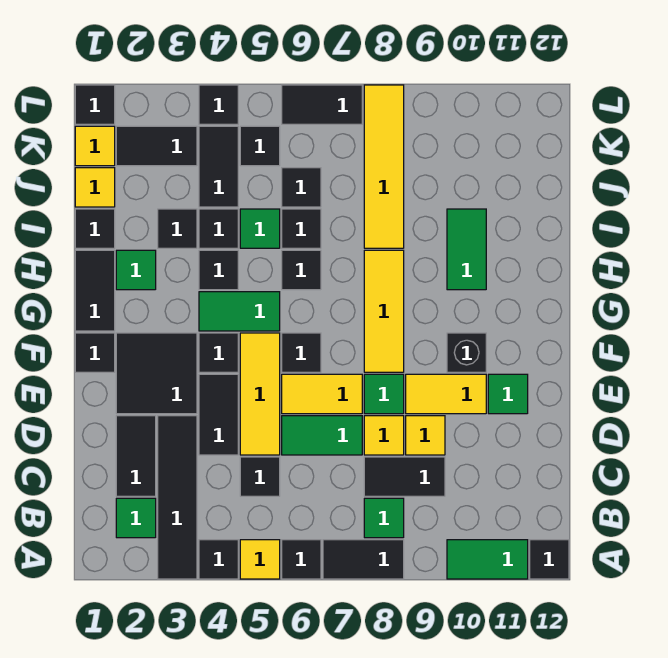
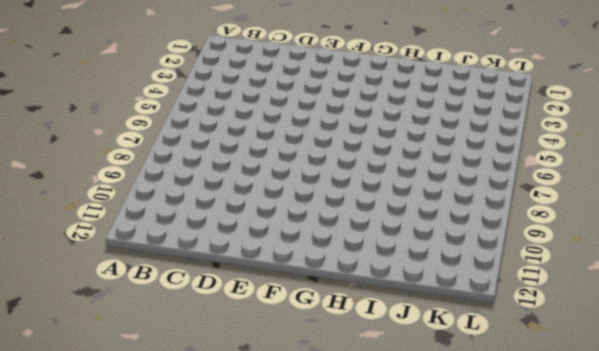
none -> black 1x4 tile [158,416,197,579]
none -> black 1x1 tile [199,540,238,579]
none -> yellow 1x1 tile [240,540,280,579]
none -> black 1x1 tile [282,540,321,579]

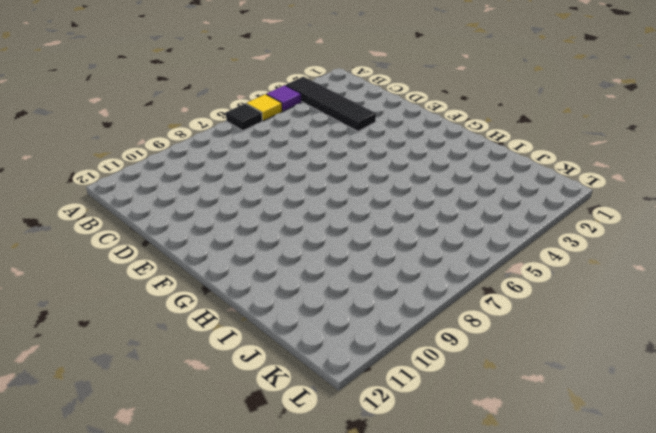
purple 1x1 tile [266,85,301,111] -> black 1x1 tile [199,540,238,579]
none -> black 1x2 tile [323,540,404,579]
none -> green 1x2 tile [447,540,528,579]
none -> black 1x1 tile [530,540,569,579]
none -> green 1x1 tile [116,498,156,538]

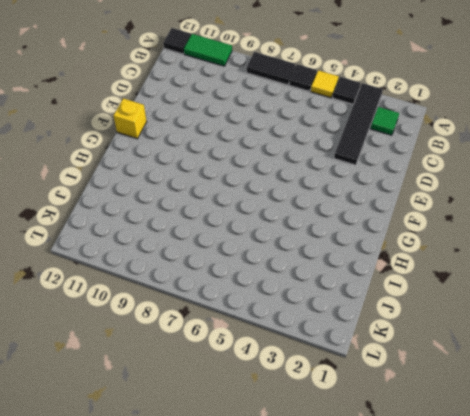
yellow 1x1 brick [114,98,147,139] -> none
none -> green 1x1 tile [364,498,404,538]
none -> black 1x2 tile [116,416,156,496]
none -> black 1x1 tile [240,457,280,496]
none -> black 1x2 tile [364,457,445,496]

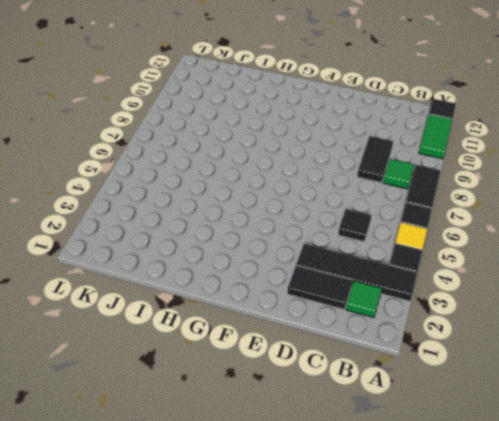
none -> black 1x2 tile [199,374,238,455]
none -> yellow 1x3 tile [240,333,280,455]
none -> green 1x2 tile [282,416,362,455]
none -> yellow 1x1 tile [364,416,404,455]

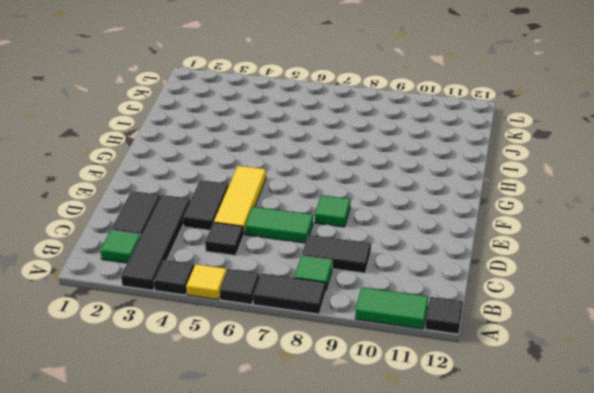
none -> yellow 1x1 tile [364,416,404,455]
none -> yellow 1x1 tile [406,416,445,455]
none -> black 2x2 tile [116,333,197,414]
none -> yellow 1x2 tile [282,374,362,414]

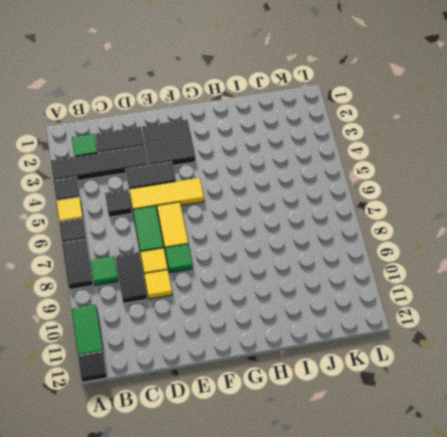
none -> yellow 1x2 tile [406,374,486,414]
none -> green 1x1 tile [488,374,528,414]
none -> black 1x1 tile [75,333,115,372]
none -> black 1x1 tile [199,333,238,372]

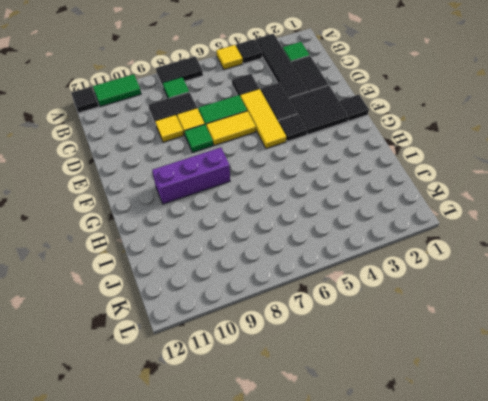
purple 1x3 brick [152,148,230,204] -> yellow 1x3 tile [364,250,404,372]
none -> black 1x1 tile [282,540,321,579]
none -> yellow 1x2 tile [406,374,486,414]
none -> green 1x1 tile [488,374,528,414]
none -> black 1x1 tile [282,333,321,372]

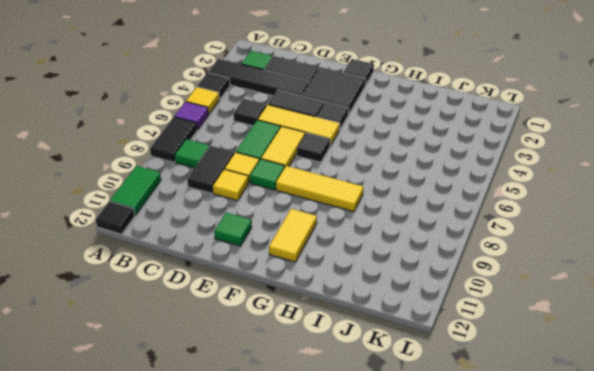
purple 1x1 tile [174,102,208,130] -> black 1x1 tile [282,540,321,579]
yellow 1x2 tile [269,209,317,262] -> yellow 1x2 tile moved to [406,374,486,414]
none -> black 1x1 brick [447,333,486,372]
none -> black 1x2 tile [75,250,115,331]
none -> green 1x2 tile [199,292,280,331]
none -> green 1x1 tile [116,250,156,290]

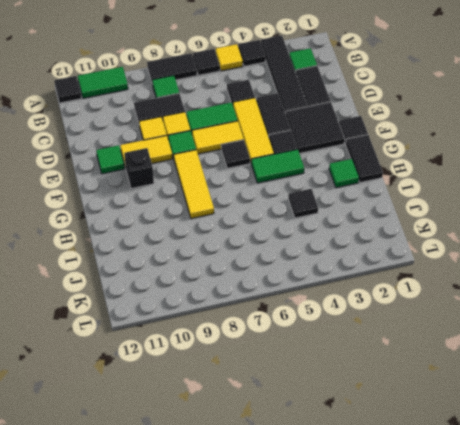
none -> black 1x1 tile [199,250,238,290]
none -> black 1x1 tile [282,250,321,290]
none -> green 1x2 tile [447,209,486,290]
none -> black 1x1 tile [75,209,115,248]

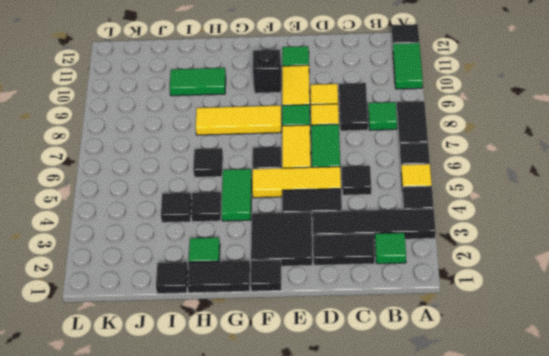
none -> black 1x1 tile [199,333,238,372]
none -> black 1x1 tile [158,209,197,248]
none -> green 1x1 tile [240,209,280,248]
none -> black 1x1 tile [282,209,321,248]

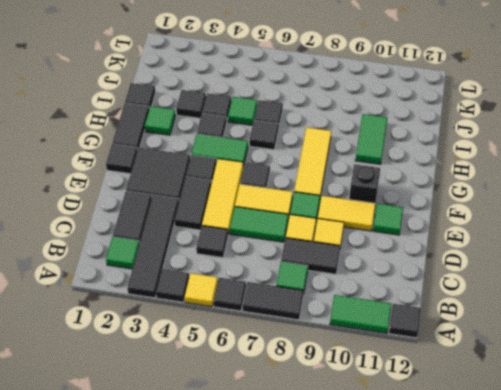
none -> yellow 1x4 tile [364,85,404,248]
none -> yellow 1x1 tile [75,168,115,207]
none -> black 1x2 tile [199,126,238,207]
none -> black 1x1 tile [282,168,321,207]

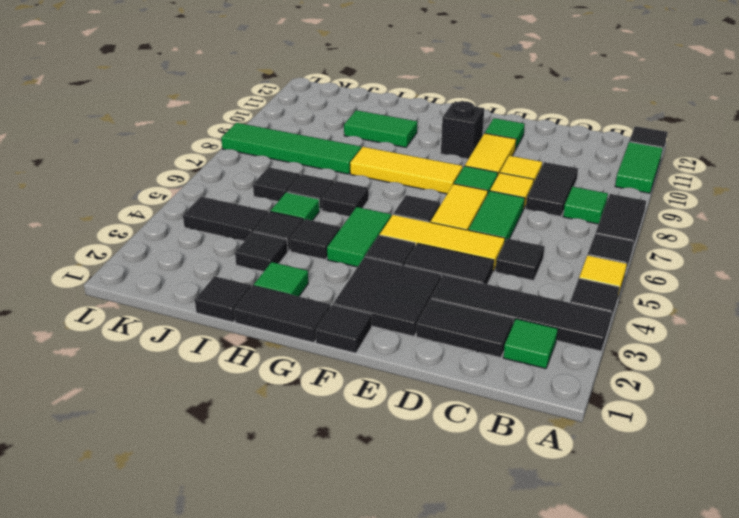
green 1x4 tile [221,123,361,174] -> yellow 1x4 tile [364,85,404,248]
none -> yellow 1x1 tile [75,168,115,207]
none -> yellow 1x1 tile [75,126,115,166]
none -> black 1x2 tile [116,126,197,166]
none -> black 1x1 tile [240,126,280,166]

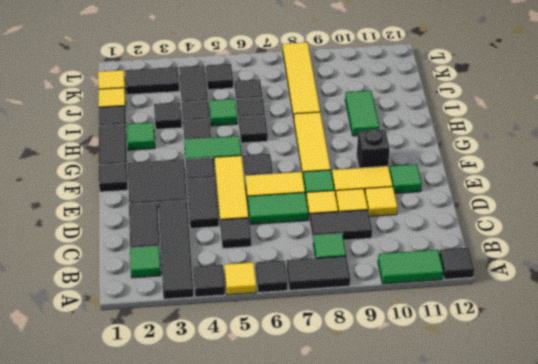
yellow 1x1 tile [365,187,397,216] -> none
none -> black 1x1 tile [75,85,115,124]
none -> black 1x1 tile [199,85,238,124]
none -> black 1x2 tile [282,85,362,124]

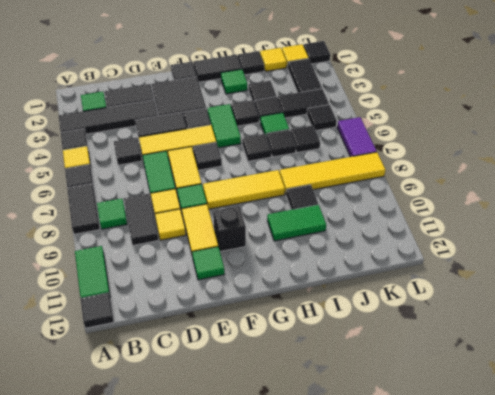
black 1x1 tile [286,185,318,210] -> black 1x1 tile moved to [199,85,238,124]
purple 1x2 tile [337,117,377,157] -> black 1x2 tile [282,85,362,124]

